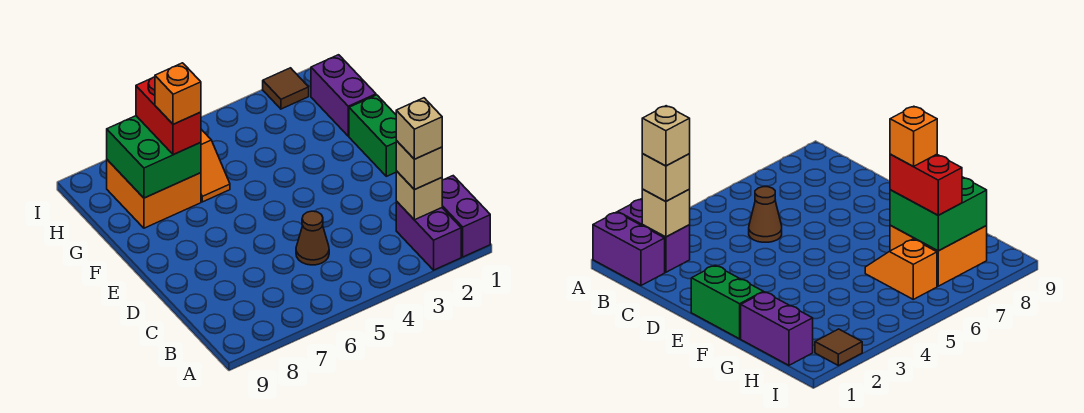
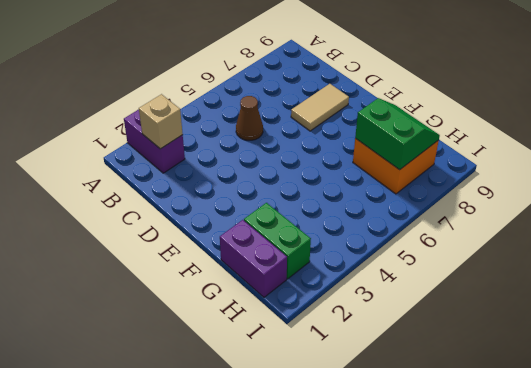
tan 1x2 tile [291,84,349,131] -> none
green 1x2 brick [244,203,311,279] -> green 1x2 brick moved to [349,95,396,176]
green 2x2 slope [355,98,440,170] -> green 2x2 brick [107,116,201,198]
none -> purple 1x2 brick [442,176,490,257]
none -> orange 1x2 slope [201,129,230,202]
none -> brown 1x1 tile [263,68,309,109]

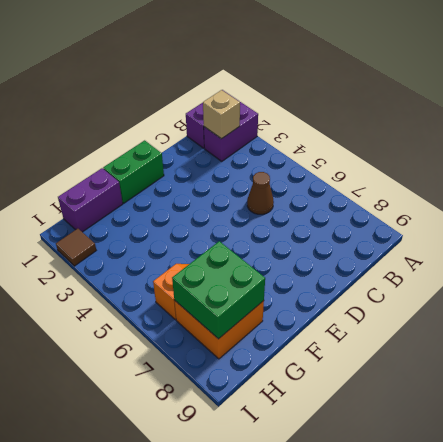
none -> tan 1x1 brick [396,141,442,190]
none -> red 1x2 brick [136,77,201,155]
none -> tan 1x1 brick [396,98,442,159]

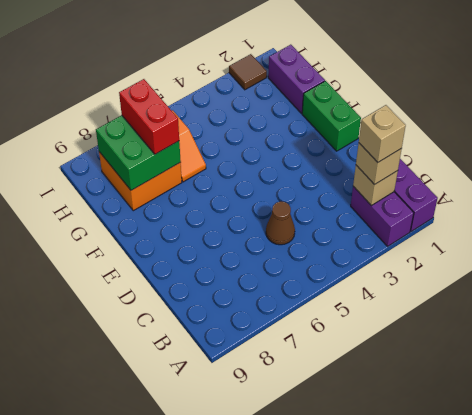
none -> orange 1x1 brick [155,63,201,124]

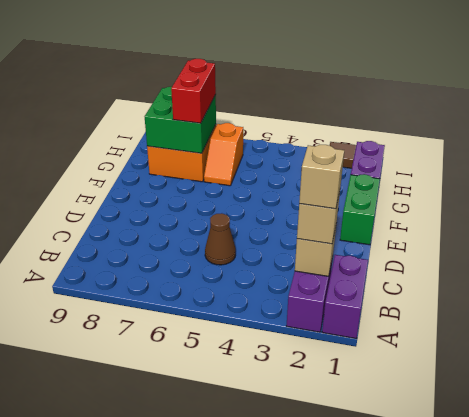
none -> orange 1x1 brick [155,63,201,124]

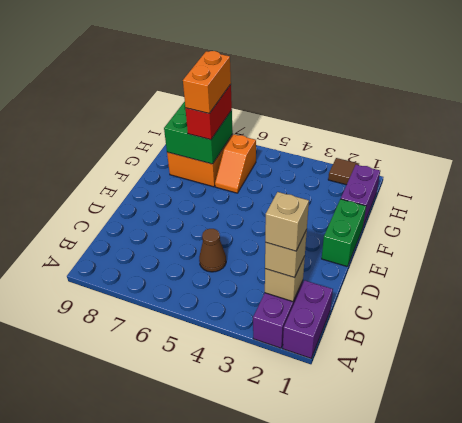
orange 1x2 brick [183,51,231,113] -> orange 1x1 brick [155,63,201,124]

